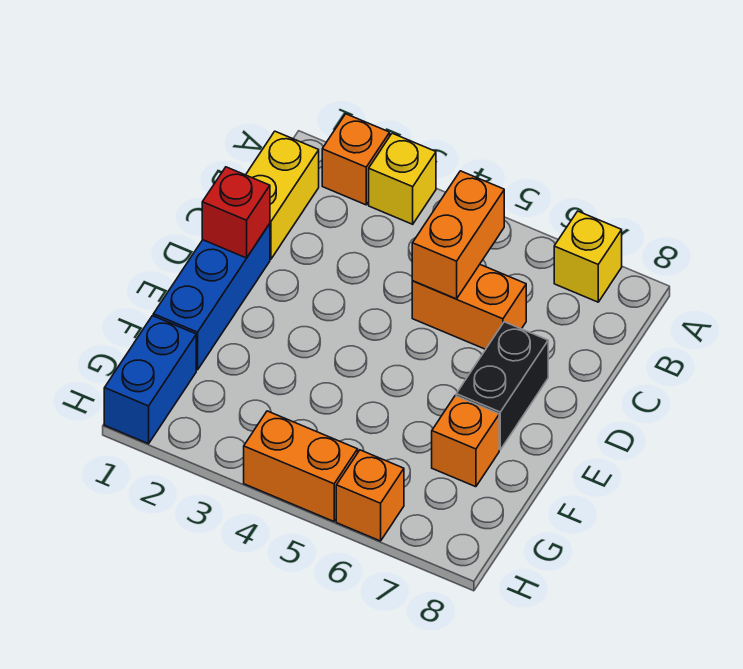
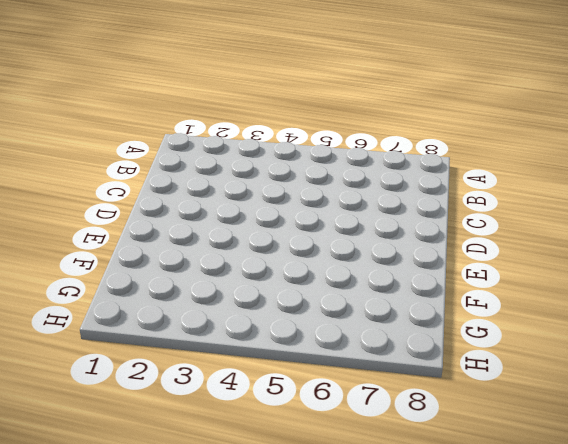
none -> orange 1x1 brick [322,114,390,205]
none -> yellow 1x1 brick [369,133,436,224]
none -> yellow 1x1 brick [554,211,622,302]

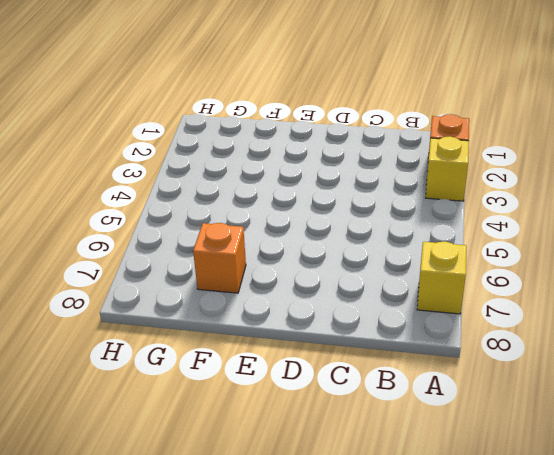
none -> yellow 1x2 brick [246,131,319,259]
none -> orange 1x2 brick [412,265,526,349]
none -> blue 1x3 brick [153,224,270,370]

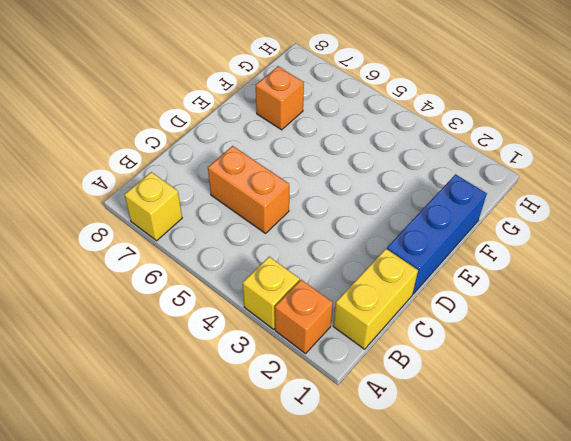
none -> black 1x2 brick [456,322,548,450]
none -> blue 1x2 brick [104,316,196,444]
none -> orange 1x2 brick [244,411,358,521]

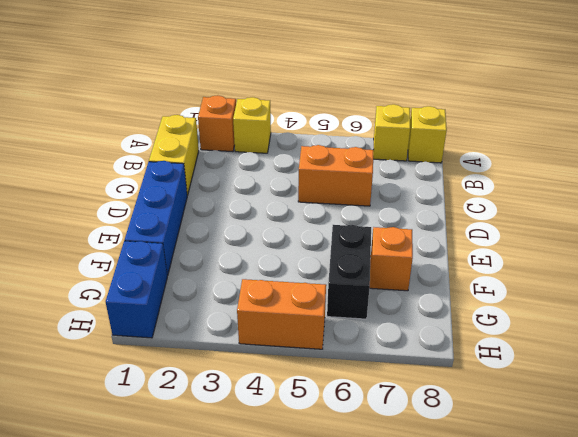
yellow 1x1 brick [408,106,447,163] -> none
black 1x2 brick [327,225,371,319] -> black 1x2 brick moved to [456,322,548,450]
none -> orange 1x1 brick [336,450,404,541]
none -> orange 1x2 brick [412,171,504,299]
none -> red 1x1 brick [202,167,270,258]

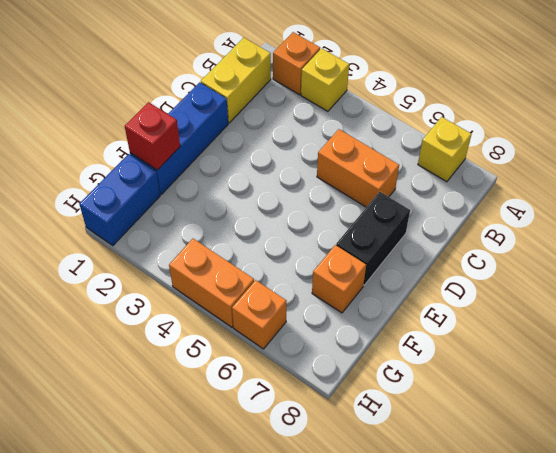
red 1x1 brick [125,102,180,170] -> red 1x1 brick moved to [202,167,270,258]
none -> orange 1x2 brick [412,171,504,299]

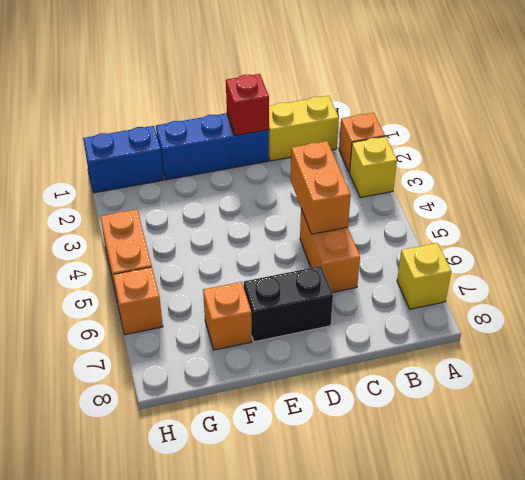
orange 1x2 brick [291,141,351,234] -> orange 1x2 brick turned to [412,171,504,299]

